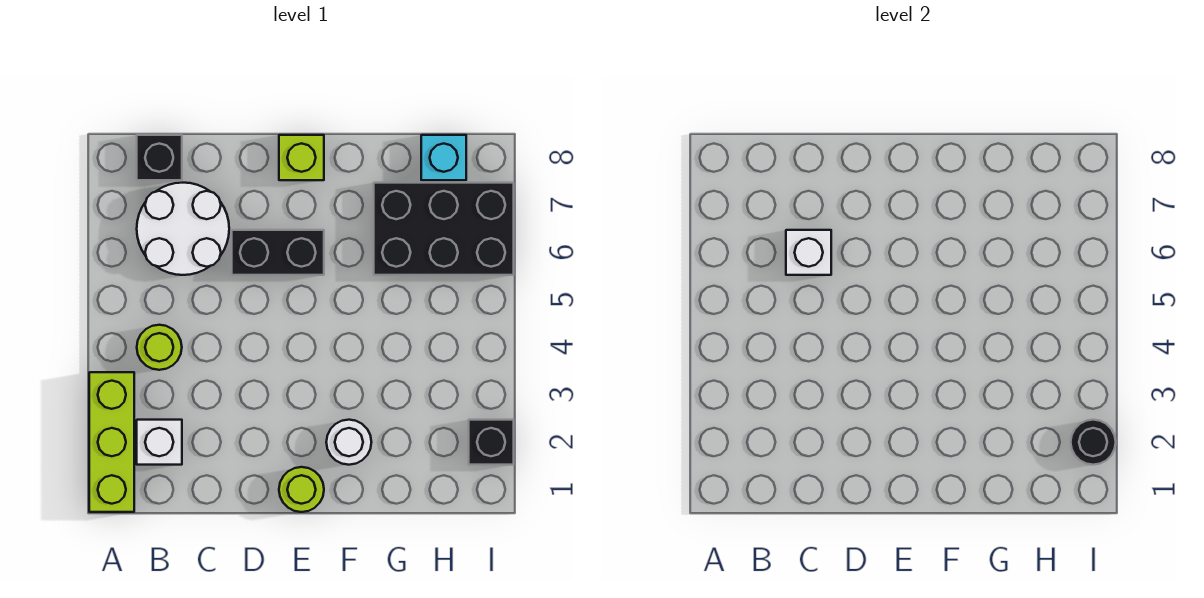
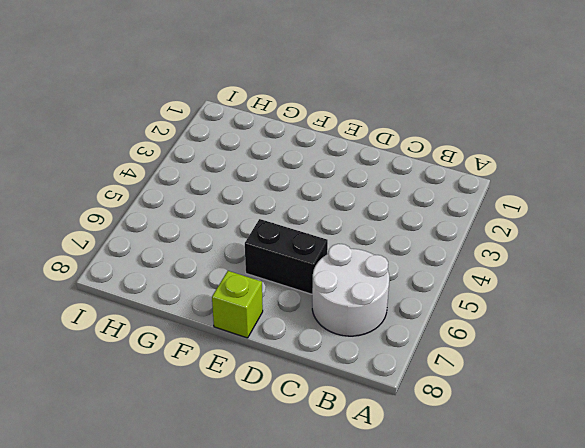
none -> lime 1x3 brick [89,372,134,512]
none -> white 1x1 brick [137,420,182,465]
none -> lime 1x1 round brick [137,325,182,370]

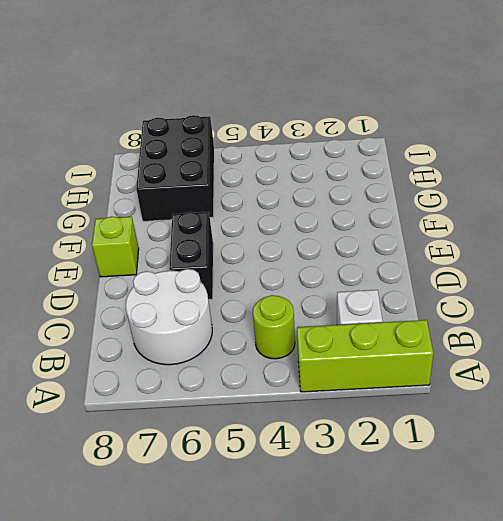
none -> black 1x1 brick [137,135,182,180]
none -> lime 1x1 round brick [279,467,324,512]
none -> white 1x1 round brick [326,420,371,465]

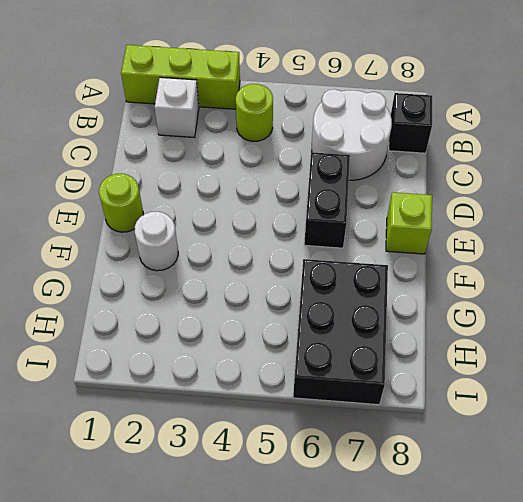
none -> cyan 1x1 brick [421,135,466,180]
none -> black 1x1 brick [469,420,514,465]
none -> white 1x1 brick [786,230,831,275]

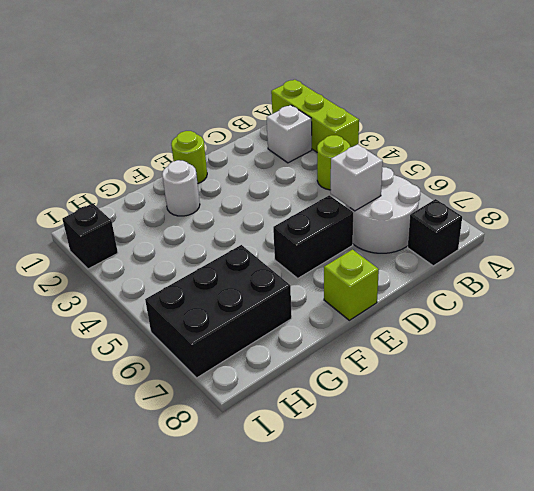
none -> cyan 1x1 brick [421,135,466,180]
none -> black 1x1 round brick [1071,420,1116,465]

